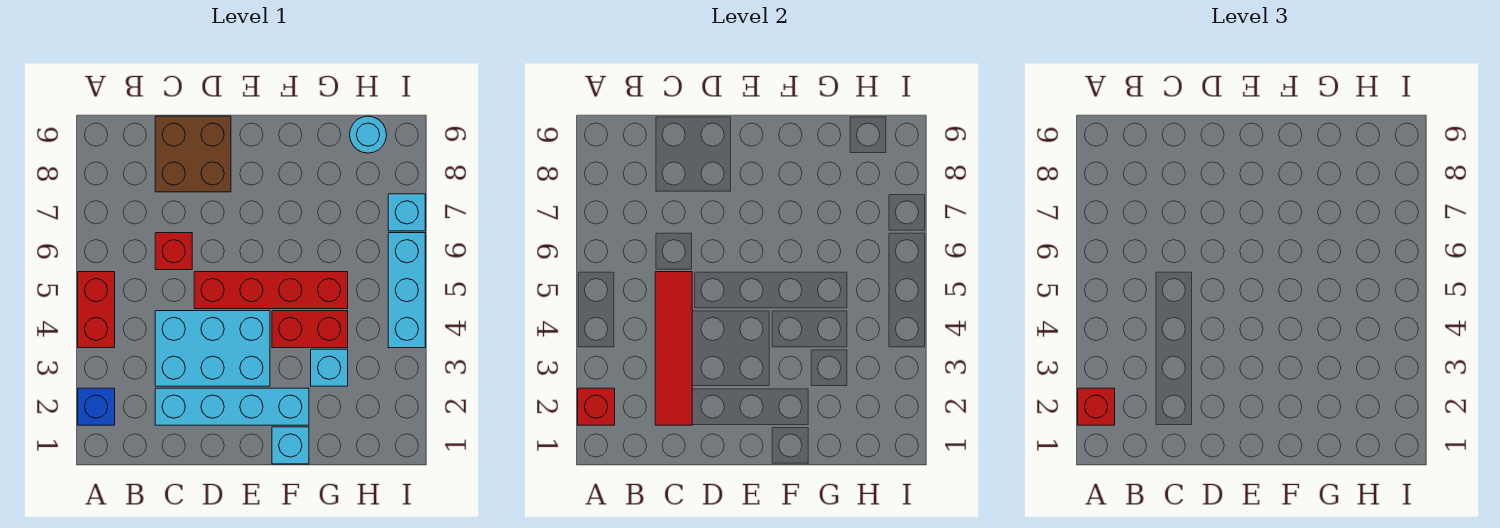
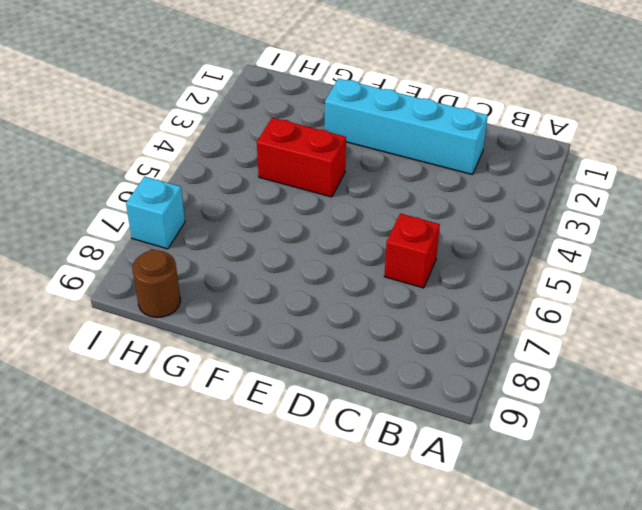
brown 1x1 round brick [133,250,180,318] -> cyan 1x1 round brick [350,116,387,153]
none -> blue 1x1 brick [78,388,115,425]
none -> red 1x2 brick [78,272,115,348]
none -> cyan 2x3 brick [155,311,270,386]

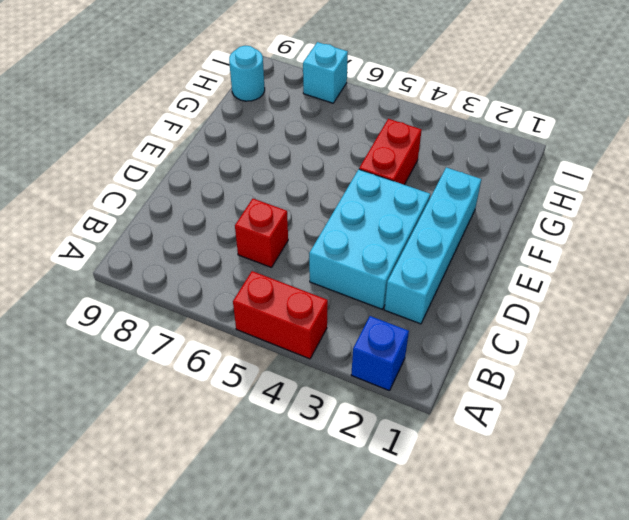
none -> brown 2x2 brick [155,116,231,192]
none -> red 1x4 brick [194,272,348,309]
none -> cyan 1x1 brick [272,427,309,464]

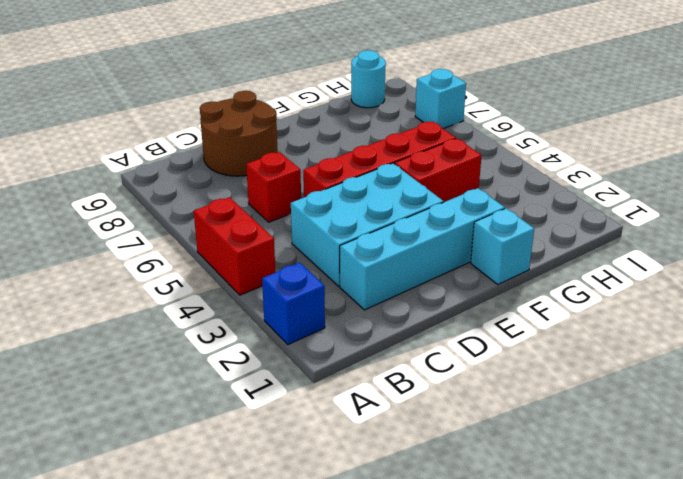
brown 2x2 round brick [200,91,278,176] -> brown 2x2 brick [155,116,231,192]
none -> cyan 1x1 brick [311,349,348,386]
none -> cyan 1x3 brick [388,233,425,348]
none -> red 1x1 brick [578,388,615,425]

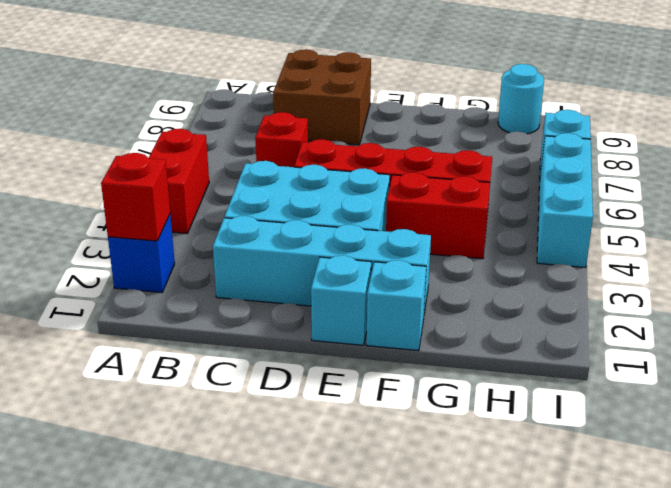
cyan 1x1 brick [311,255,371,345] -> cyan 1x1 brick moved to [311,349,348,386]
none -> red 1x4 tile [655,272,692,425]
none -> red 1x1 brick [1078,388,1115,425]

